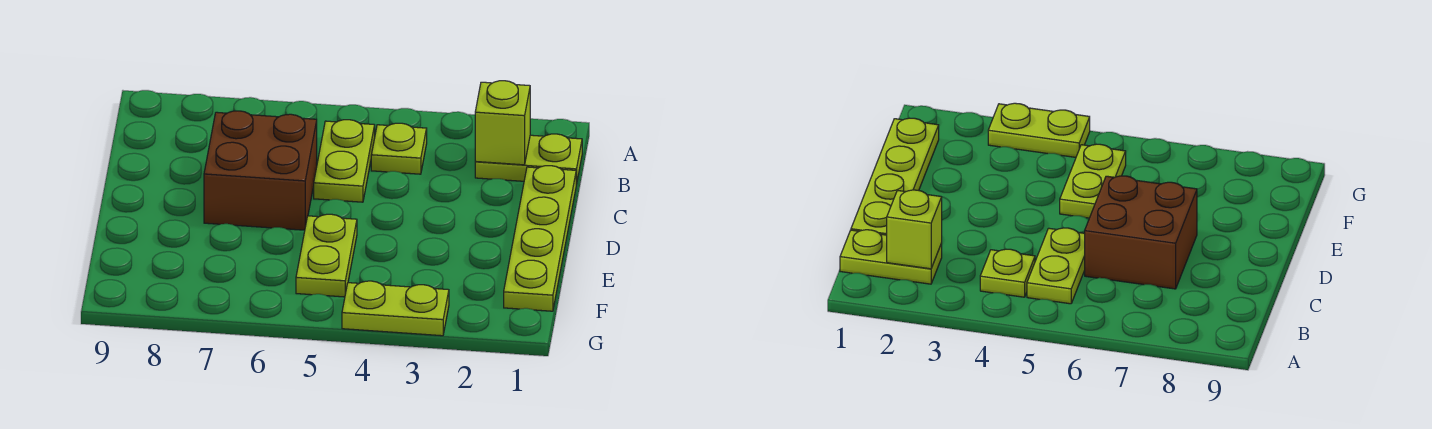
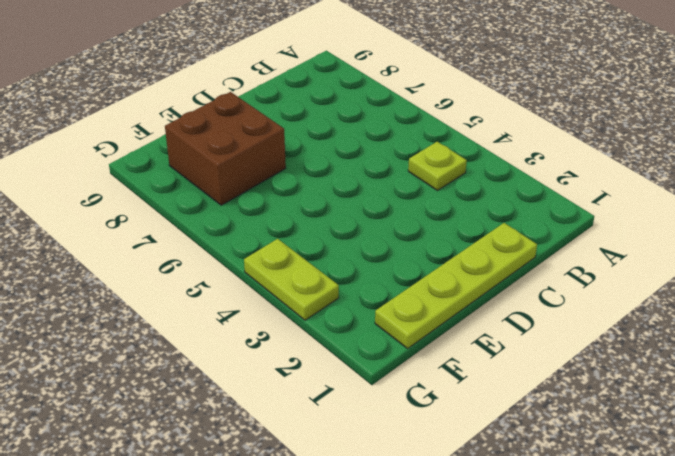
brown 2x2 brick [165,92,286,205] -> brown 2x2 brick moved to [204,111,317,230]
none -> lime 1x2 plate [475,134,582,185]
none -> lime 1x2 plate [314,120,375,202]

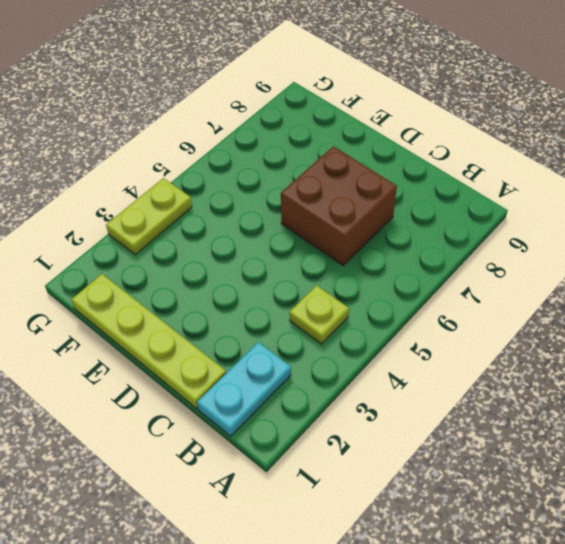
cyan 1x2 plate [197,342,291,436] -> lime 1x2 plate [475,134,582,185]
none -> lime 1x2 plate [314,120,375,202]
none -> lime 1x2 plate [296,214,357,297]

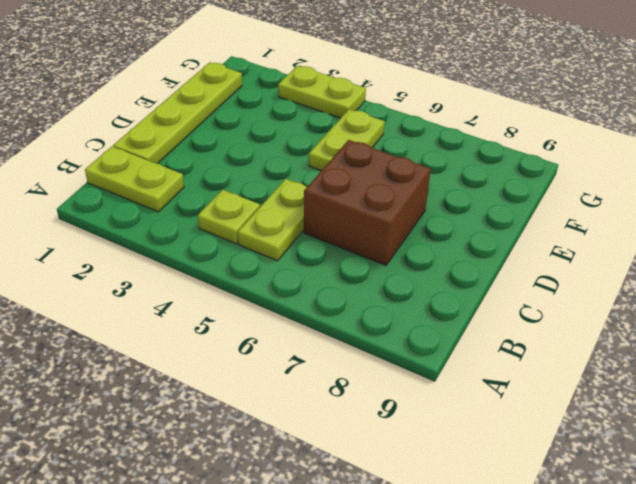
none -> lime 1x1 brick [475,81,530,165]

